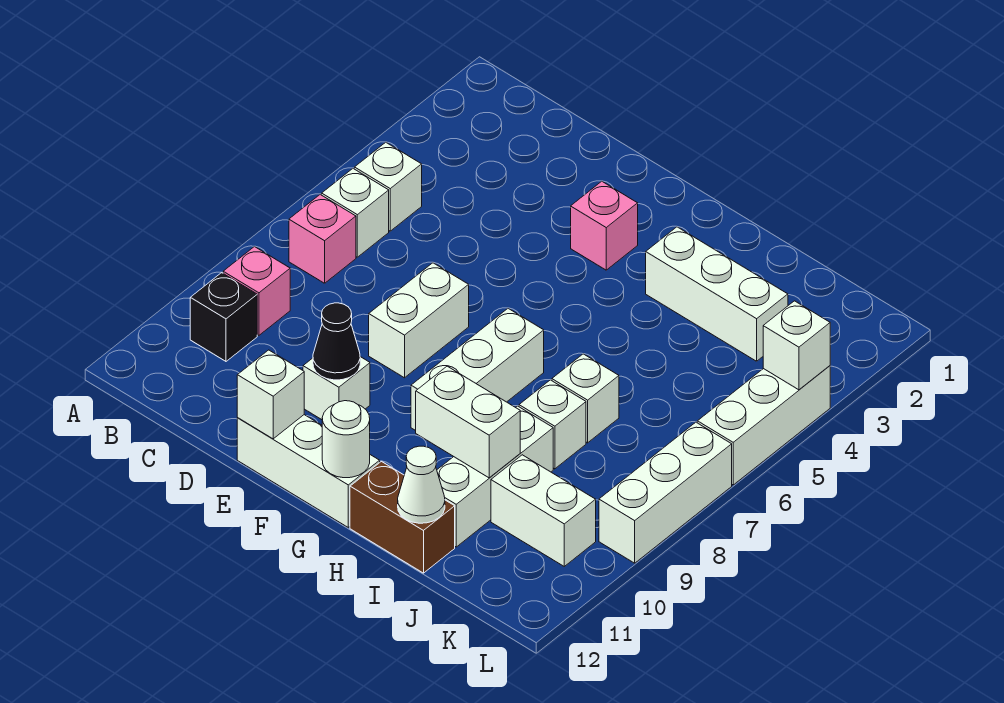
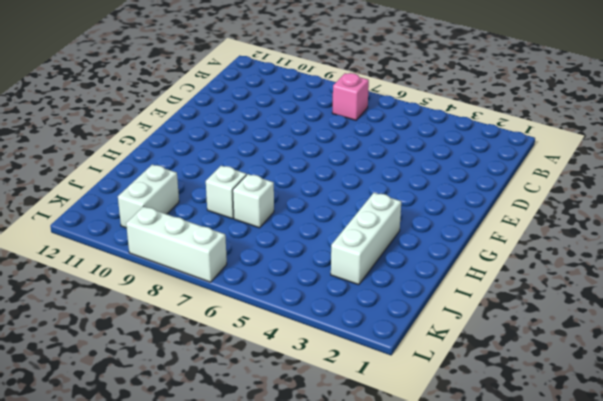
none -> white 1x1 brick [355,142,422,231]
none -> white 1x1 brick [322,169,389,257]
none -> pink 1x1 brick [223,247,290,335]

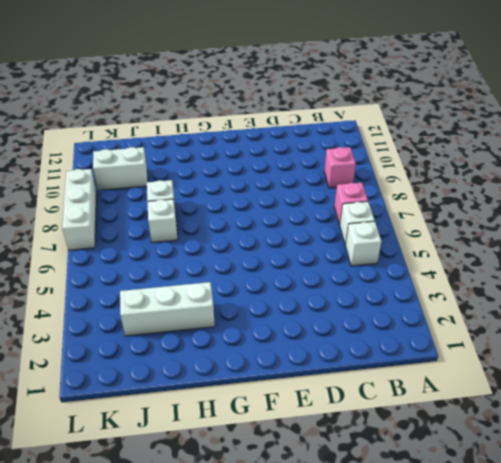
none -> black 1x1 brick [190,273,257,361]
none -> white 1x2 brick [369,263,469,378]
none -> white 1x1 brick [303,357,370,420]

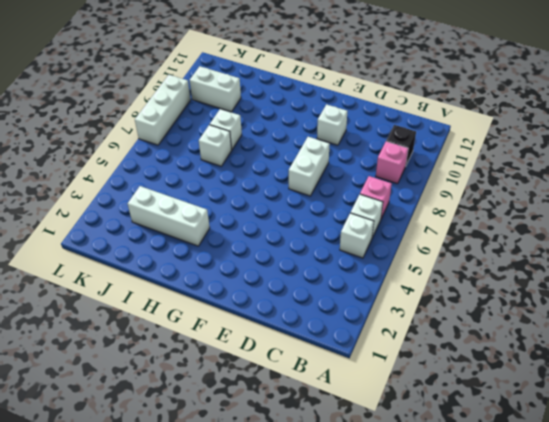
none -> white 1x3 brick [237,415,380,527]
none -> pink 1x1 brick [571,181,638,270]
none -> white 1x3 brick [411,309,544,431]

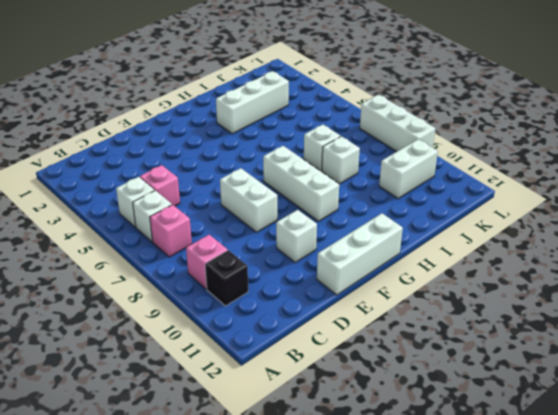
pink 1x1 brick [140,165,180,206] -> pink 1x1 brick moved to [571,181,638,270]
none -> brown 1x2 brick [350,462,455,573]
none -> white 1x3 brick [437,406,553,547]
none -> white 1x3 brick [697,366,830,485]

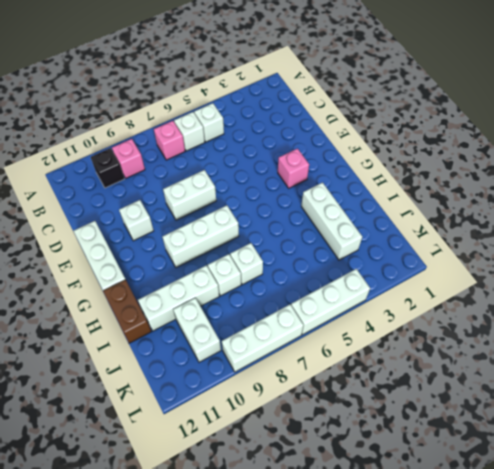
none -> black 1x1 cone [313,303,360,380]
none -> white 1x1 brick [237,350,304,439]
none -> white 1x1 round brick [322,401,370,478]

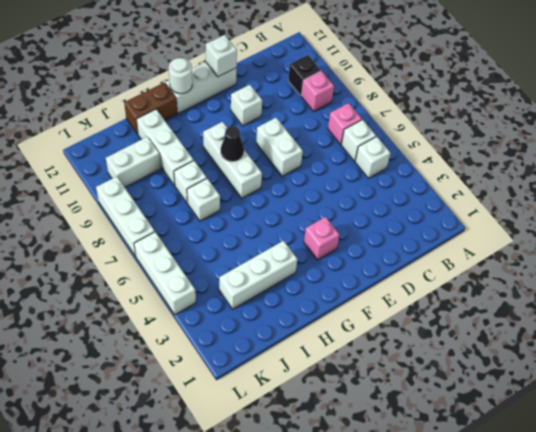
black 1x1 cone [221,126,244,162] -> black 1x1 cone moved to [313,303,360,380]
none -> white 1x2 brick [416,366,520,478]
none -> white 1x1 cone [398,446,445,523]
none -> white 1x1 brick [763,301,830,390]

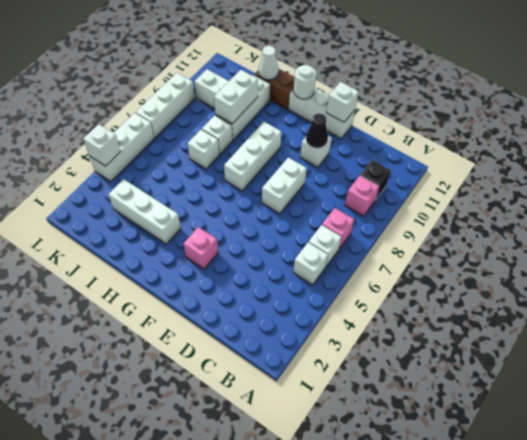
white 1x2 brick [214,70,258,124] -> white 1x2 brick turned to [416,366,520,478]

